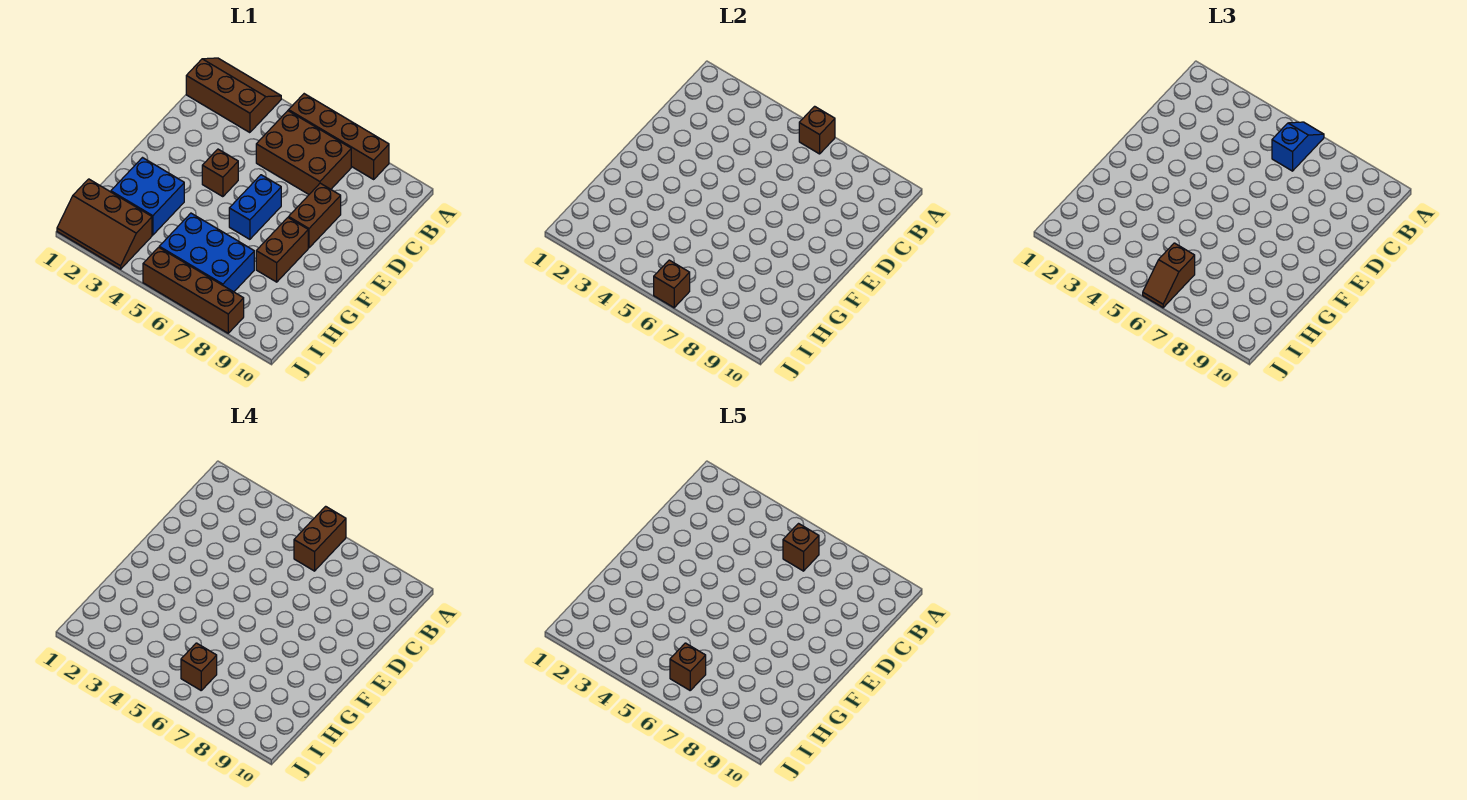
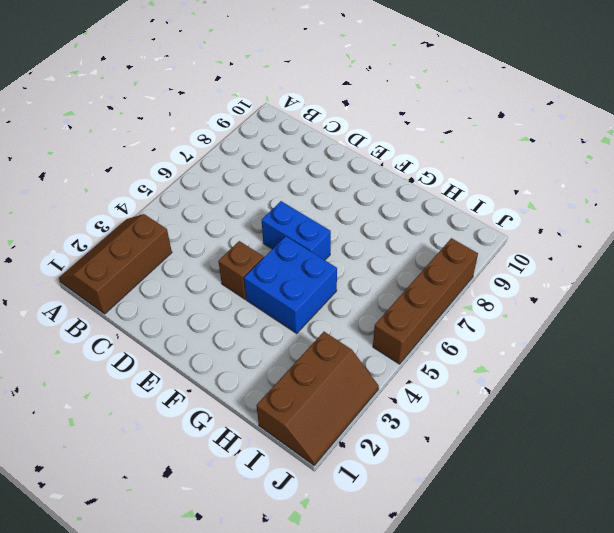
blue 2x2 brick [244,236,337,333] -> blue 2x2 brick moved to [111,158,184,235]
none -> brown 1x4 brick [289,94,389,179]
none -> brown 2x3 brick [256,111,351,194]
none -> brown 1x2 brick [289,183,341,248]

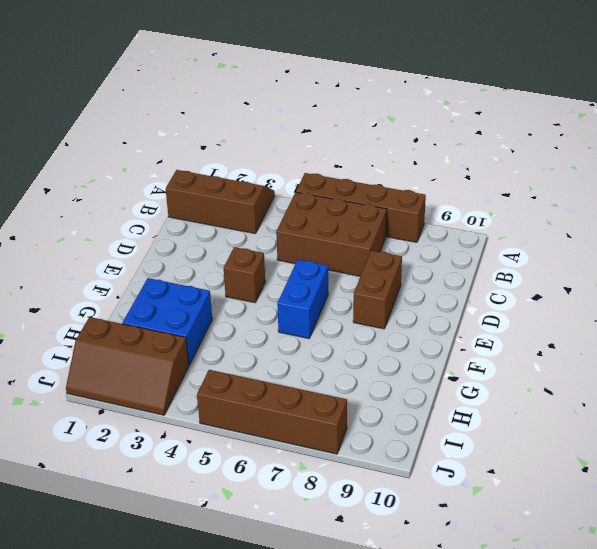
none -> brown 1x2 brick [256,218,308,282]
none -> blue 2x3 brick [159,213,254,292]
none -> brown 1x1 brick [799,106,835,154]

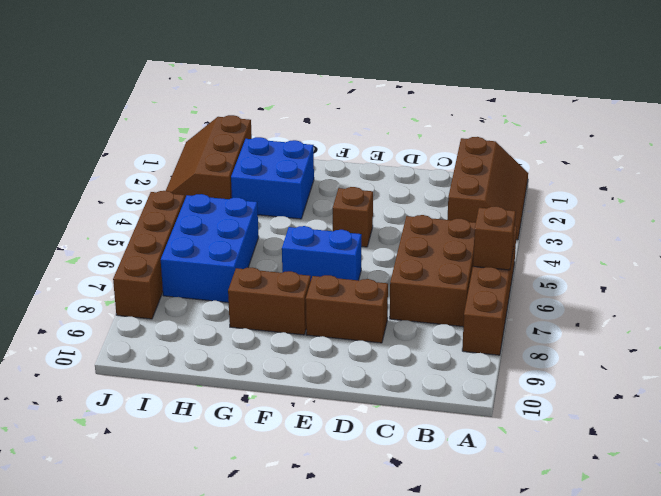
none -> brown 1x1 brick [654,260,690,308]
none -> blue 1x2 slope [1272,122,1324,171]
none -> brown 1x2 slope [1143,243,1195,308]

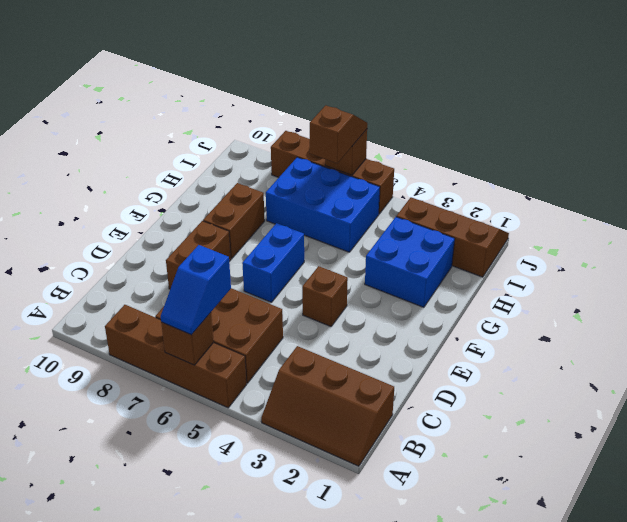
none -> brown 1x2 brick [294,506,346,571]
none -> brown 1x1 brick [181,643,217,690]
none -> brown 1x1 brick [783,524,819,571]

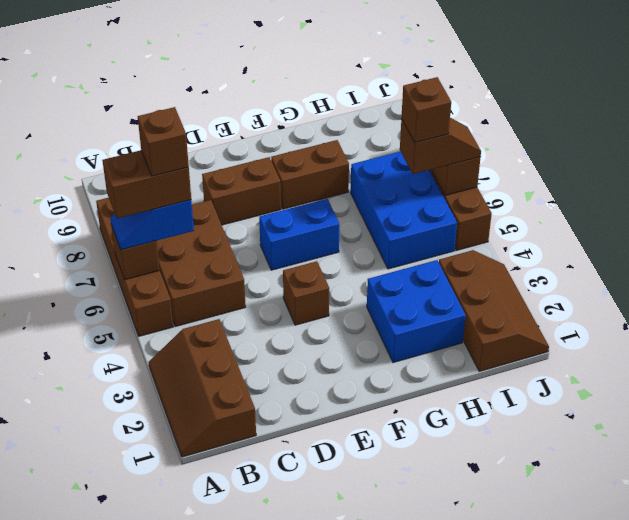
none -> brown 1x1 brick [670,643,706,690]

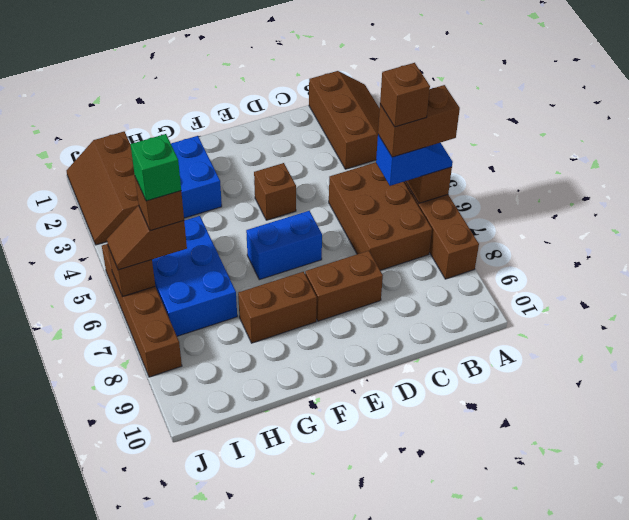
green 1x1 brick [130,134,181,201] -> brown 1x1 brick [670,643,706,690]

